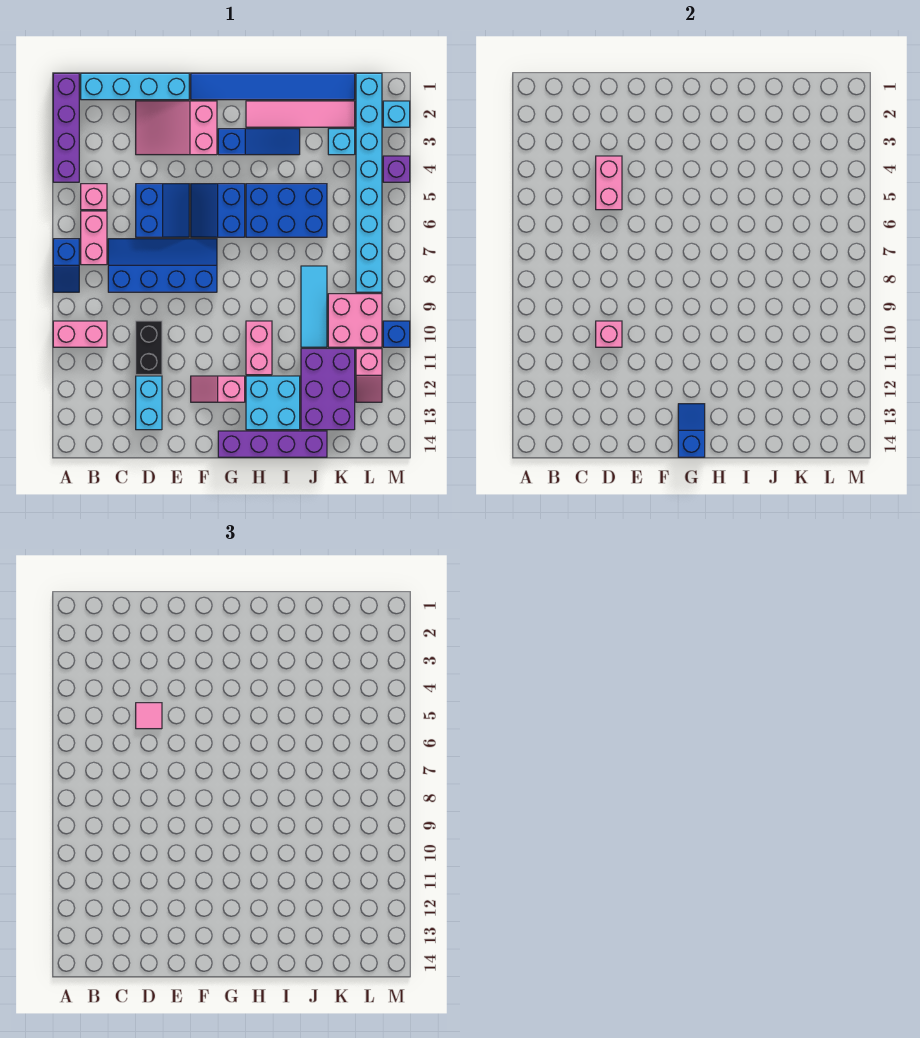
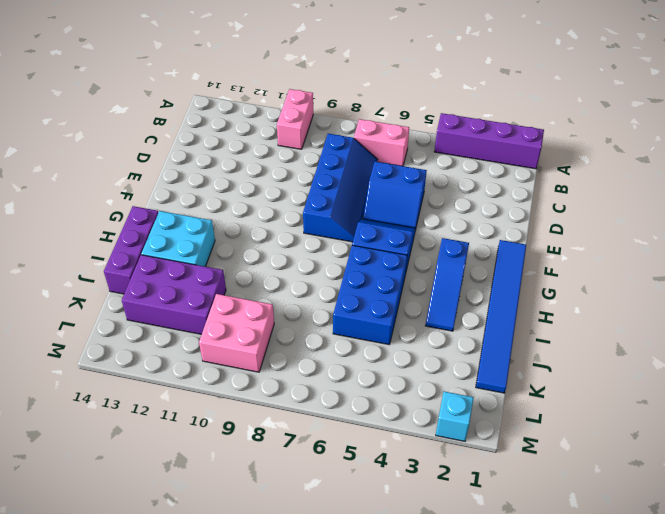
purple 1x3 brick [104,206,158,294] -> purple 1x4 brick [218,431,327,457]
none -> blue 1x2 slope [53,239,79,292]
none -> cyan 1x4 brick [81,73,189,100]
none -> pink 1x1 brick [81,184,107,210]
none -> pink 2x3 slope [136,101,217,155]

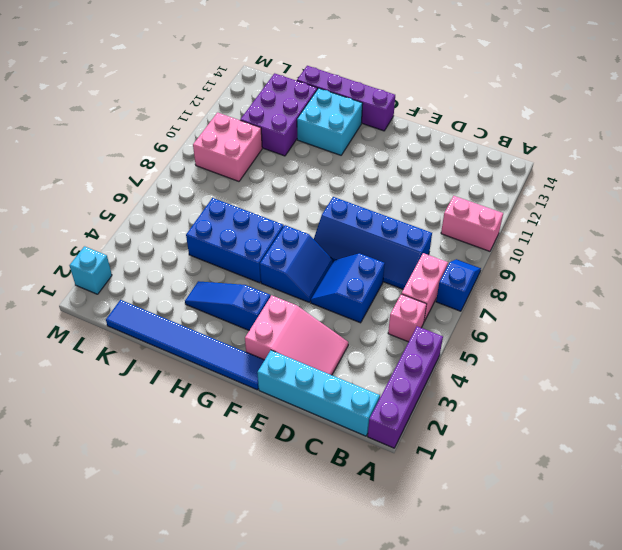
none -> black 1x2 brick [136,321,162,375]
none -> cyan 1x2 brick [136,376,162,430]
none -> pink 1x2 slope [191,376,245,402]
none -> pink 1x4 tile [246,101,355,127]

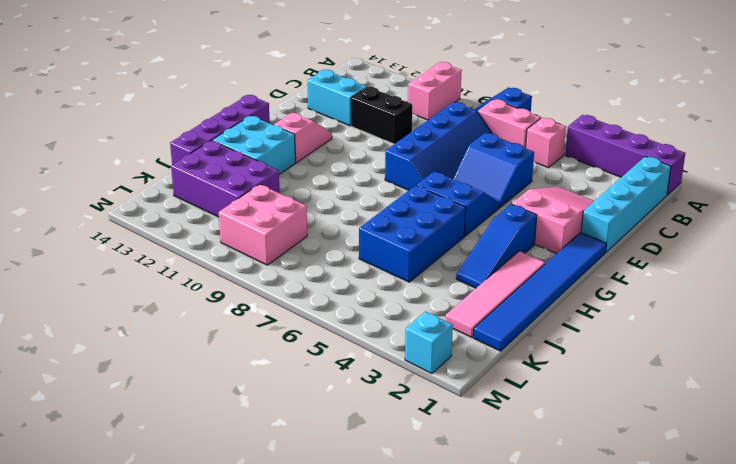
none -> pink 1x2 brick [246,321,272,375]
none -> cyan 1x3 tile [301,266,327,347]
none -> cyan 1x1 brick [328,129,355,155]
none -> cyan 1x8 brick [356,73,382,292]

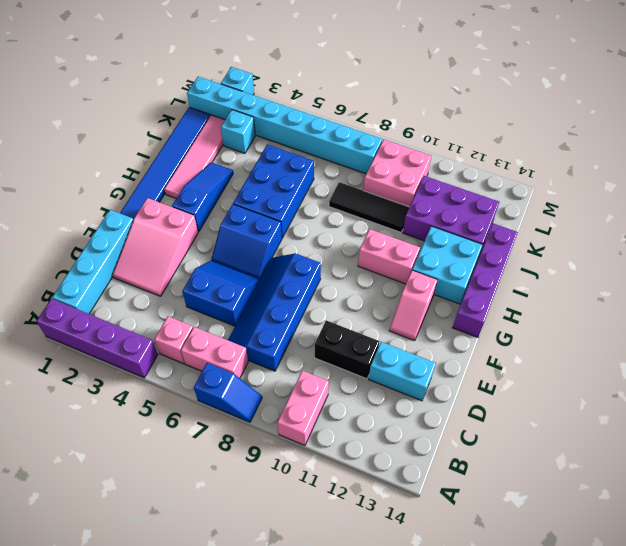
black 1x3 tile [329,182,409,232] -> cyan 1x3 tile [301,266,327,347]
none -> pink 1x2 slope [356,349,382,402]
none -> purple 1x1 brick [383,156,410,182]
none -> blue 1x1 brick [383,321,410,347]
none -> pink 1x2 brick [596,156,622,210]

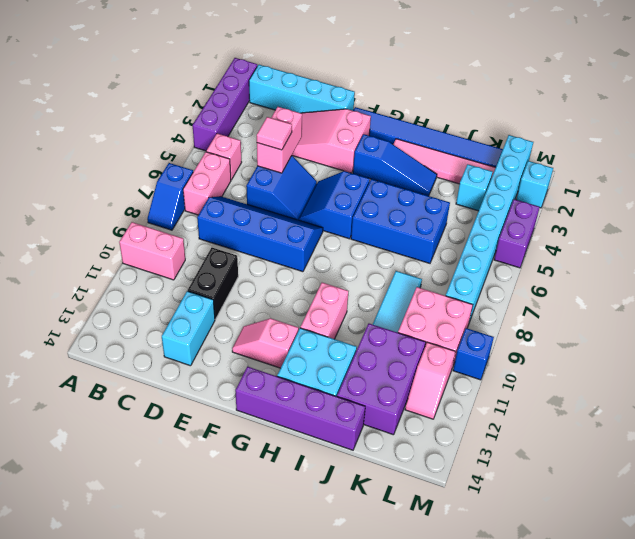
purple 1x2 brick [494,199,540,268] -> purple 1x1 brick [383,156,410,182]
none -> pink 1x1 brick [596,321,622,347]
none -> blue 1x2 slope [678,404,705,457]

